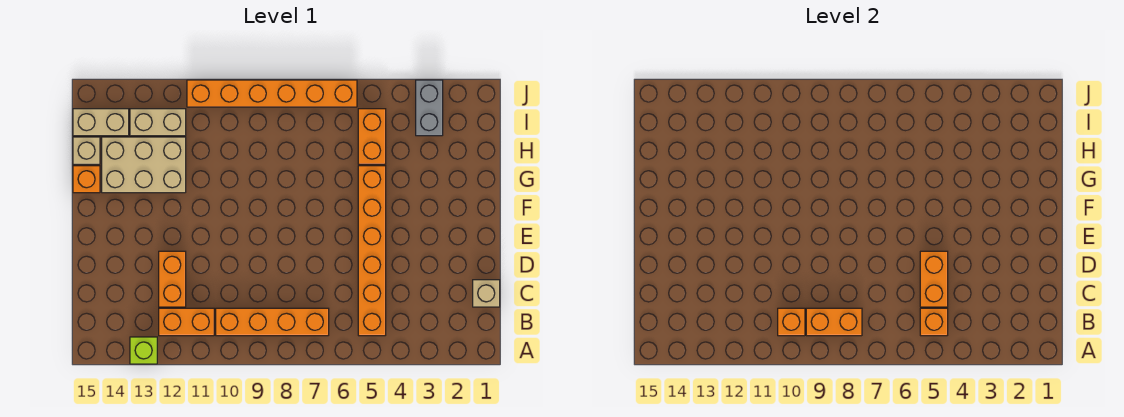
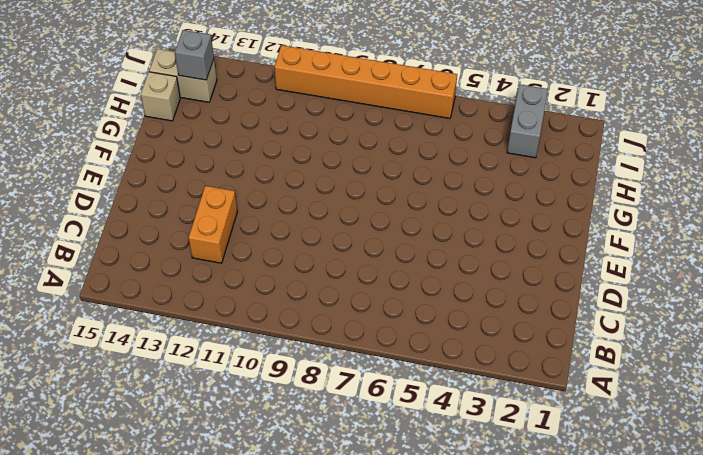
grey 1x1 brick [175,30,214,80] -> none
none -> lime 1x1 brick [130,337,157,364]
none -> orange 1x6 brick [358,166,386,336]
none -> orange 1x4 brick [216,308,329,336]

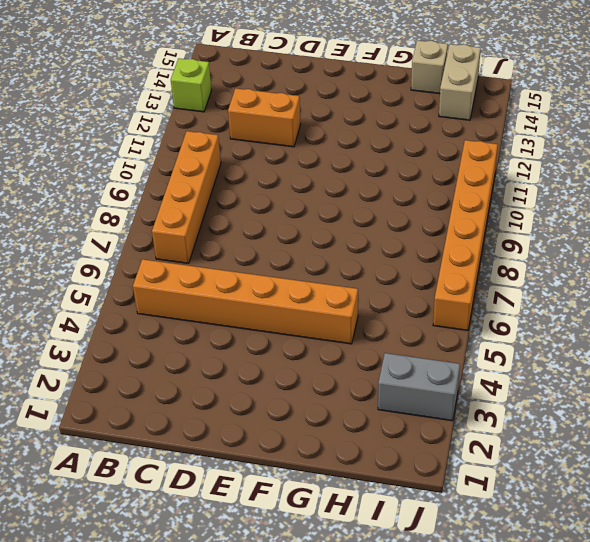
none -> orange 1x2 brick [159,308,214,336]
none -> tan 1x1 brick [473,280,500,307]
none -> tan 2x3 brick [102,137,186,193]

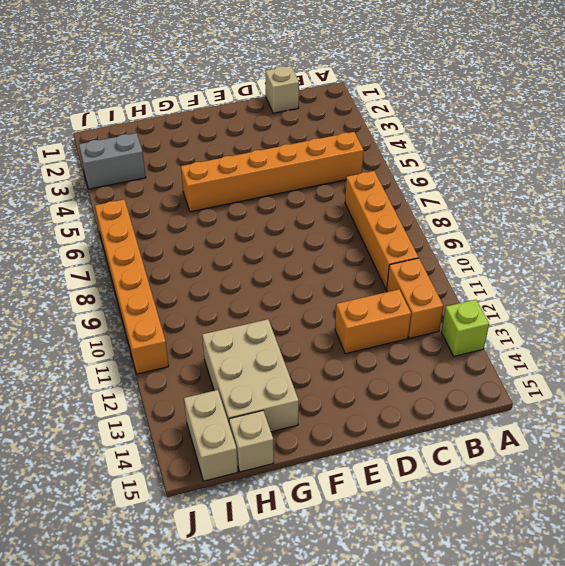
none -> orange 1x1 brick [73,166,100,193]
none -> orange 1x2 brick [358,109,386,164]
none -> tan 1x2 brick [130,109,186,136]

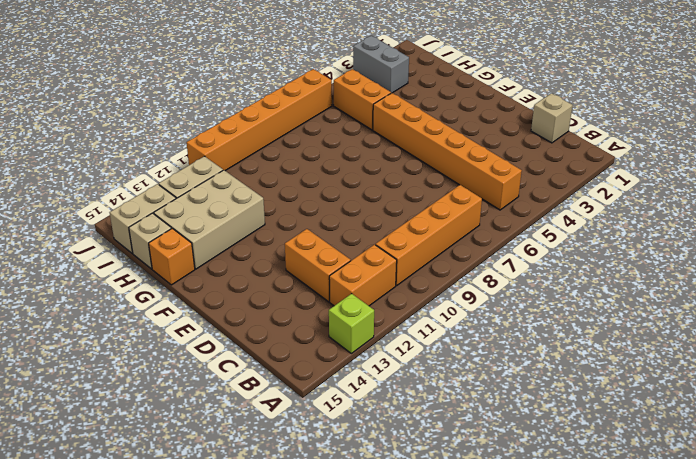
none -> orange 1x1 brick [920,308,948,336]
none -> orange 1x2 brick [806,308,862,336]
none -> orange 1x1 brick [778,308,805,336]

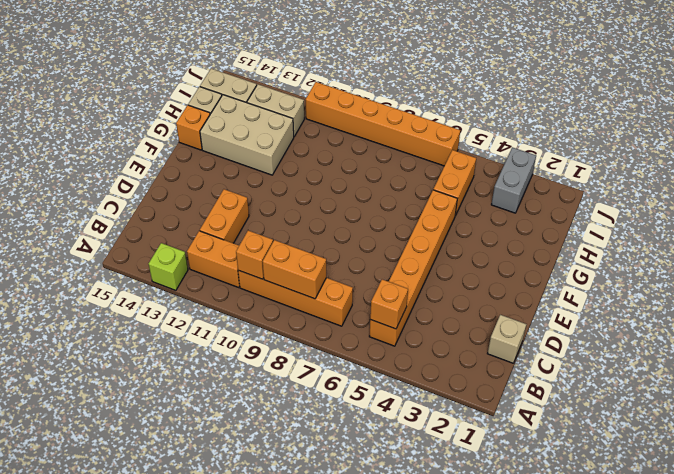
none -> orange 1x2 brick [920,251,948,307]

